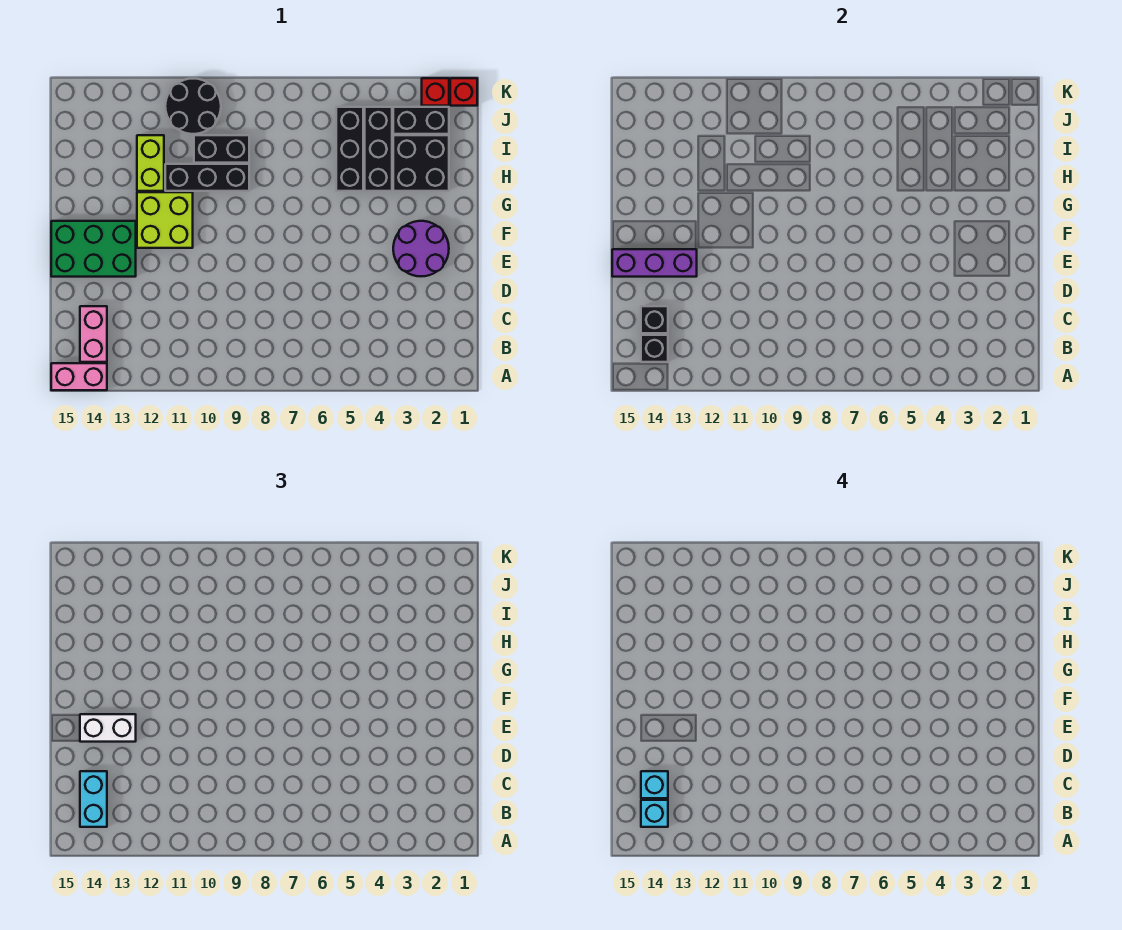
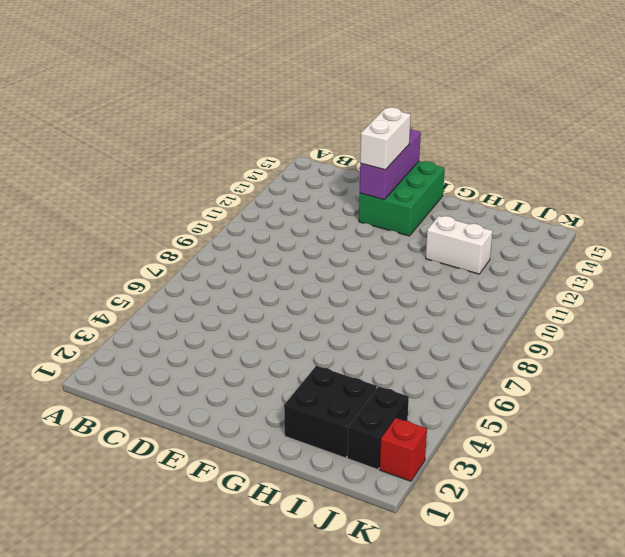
white 1x2 brick [426,216,493,274] -> lime 1x2 brick [137,135,164,191]
none -> pink 1x2 brick [51,363,107,390]
none -> pink 1x2 brick [80,306,107,362]
none -> purple 2x2 round brick [393,221,449,276]

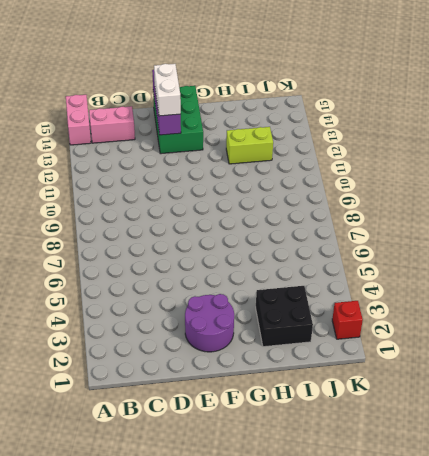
none -> lime 2x2 brick [137,192,193,248]
none -> black 1x3 brick [365,107,392,191]
none -> black 1x3 brick [336,107,363,191]

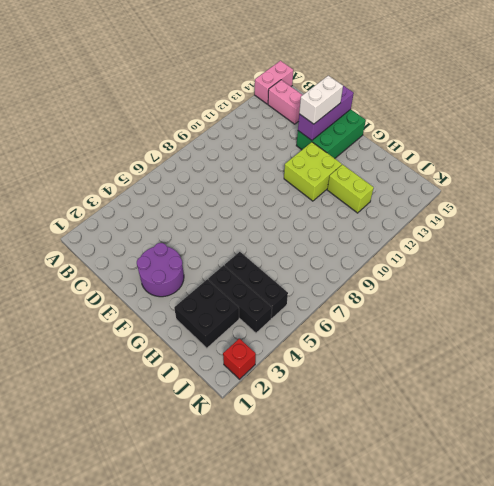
none -> black 1x3 brick [165,164,249,191]
none -> black 1x2 brick [194,135,249,163]
none -> black 1x2 brick [393,107,449,134]

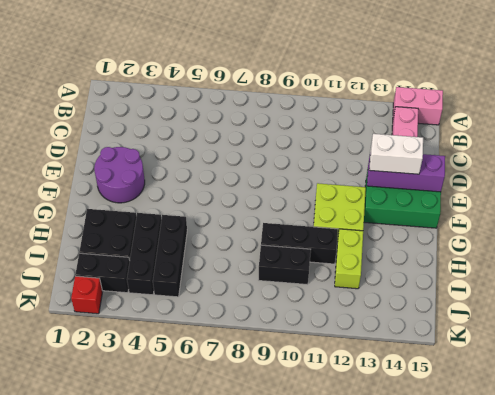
none -> black 2x2 round brick [165,79,221,134]
none -> red 1x1 brick [450,78,477,106]
none -> black 1x1 brick [641,335,668,362]

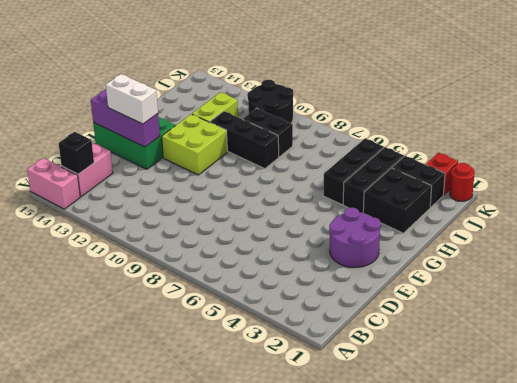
red 1x1 round brick [449,163,475,201] -> red 1x1 brick [450,78,477,106]
none -> black 1x1 brick [641,306,668,333]
none -> cyan 1x2 brick [80,771,107,827]
none -> cyan 1x1 brick [641,800,668,827]

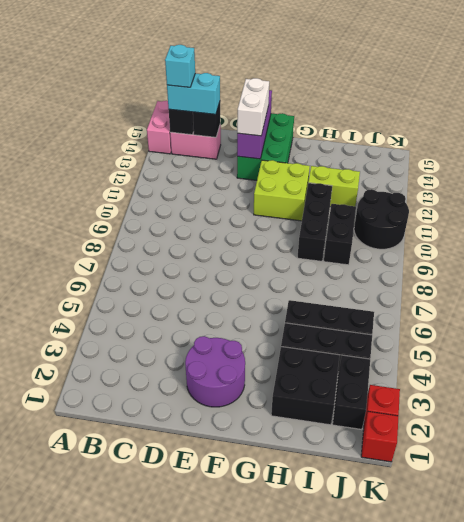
none -> cyan 1x1 brick [641,771,668,798]

